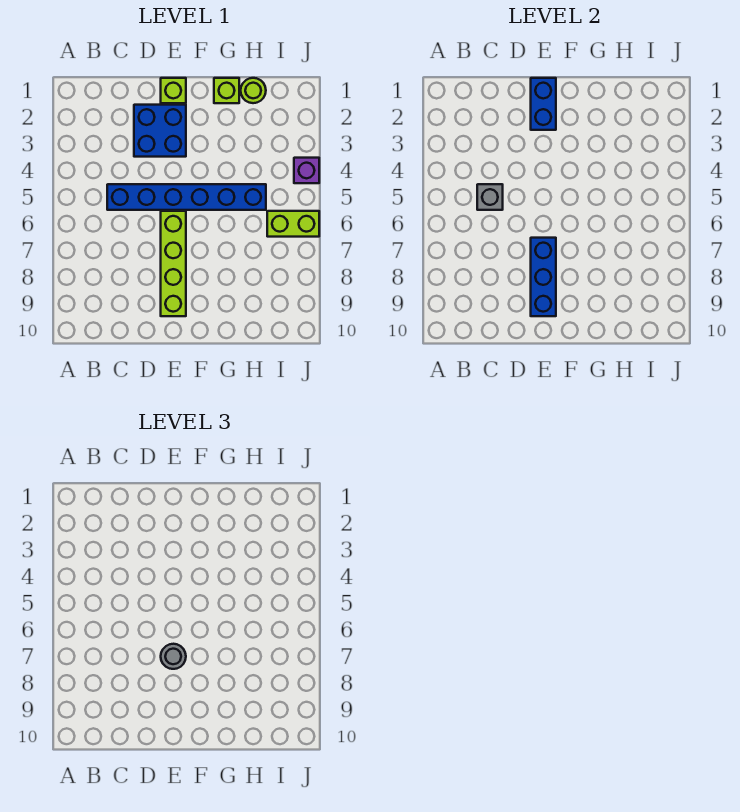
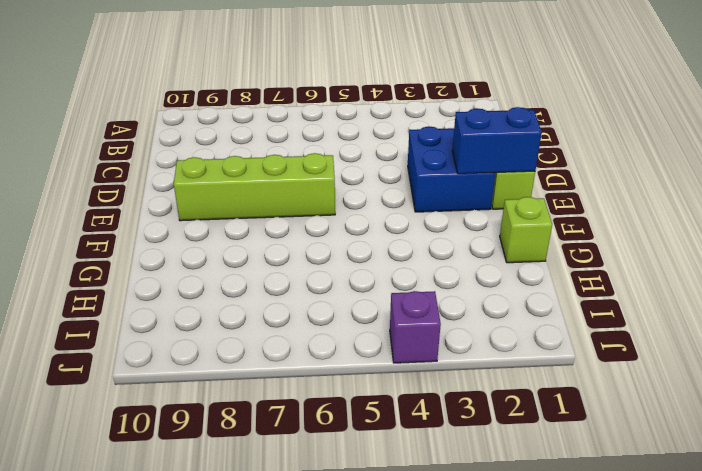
none -> blue 1x6 brick [107,184,266,210]
none -> lime 1x1 round brick [241,78,266,103]
none -> lime 1x2 brick [267,211,319,237]

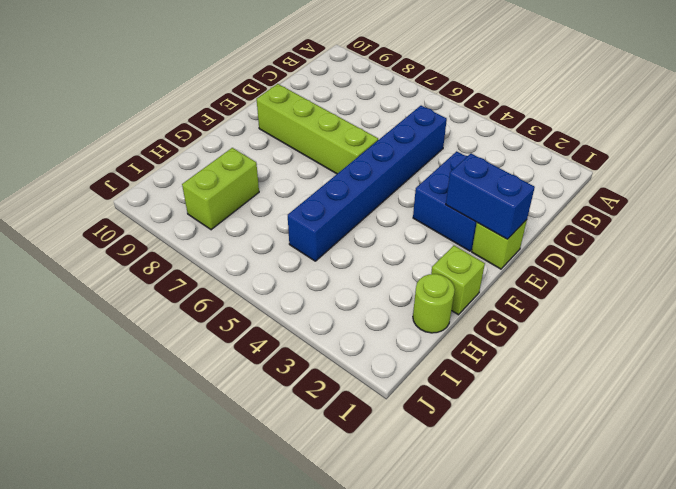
lime 1x2 brick [182,148,259,230] -> lime 1x2 brick moved to [267,211,319,237]
none -> purple 1x1 brick [294,158,319,183]
none -> grey 1x1 brick [477,184,503,210]
none -> blue 1x3 brick [531,238,556,316]

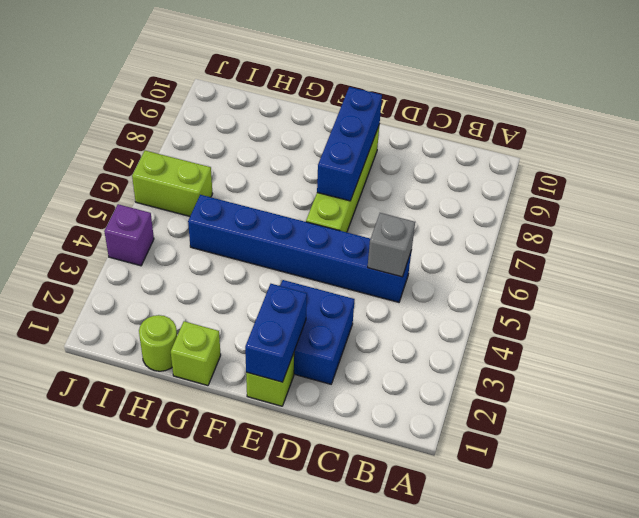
none -> grey 1x1 round brick [161,644,186,669]

